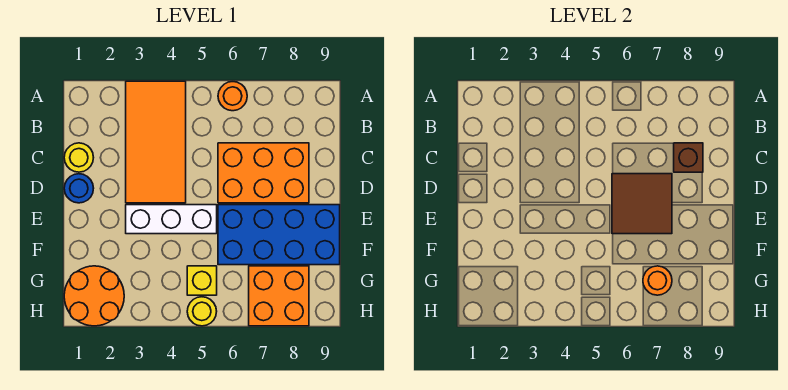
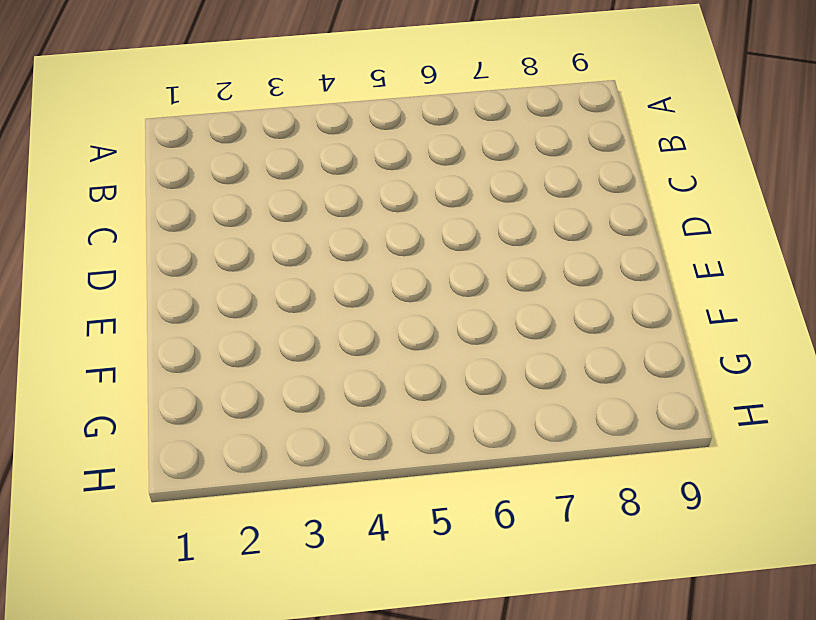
none -> orange 2x4 tile [126,81,186,203]
none -> orange 1x1 round brick [218,82,247,111]
none -> yellow 1x1 round brick [64,143,94,172]

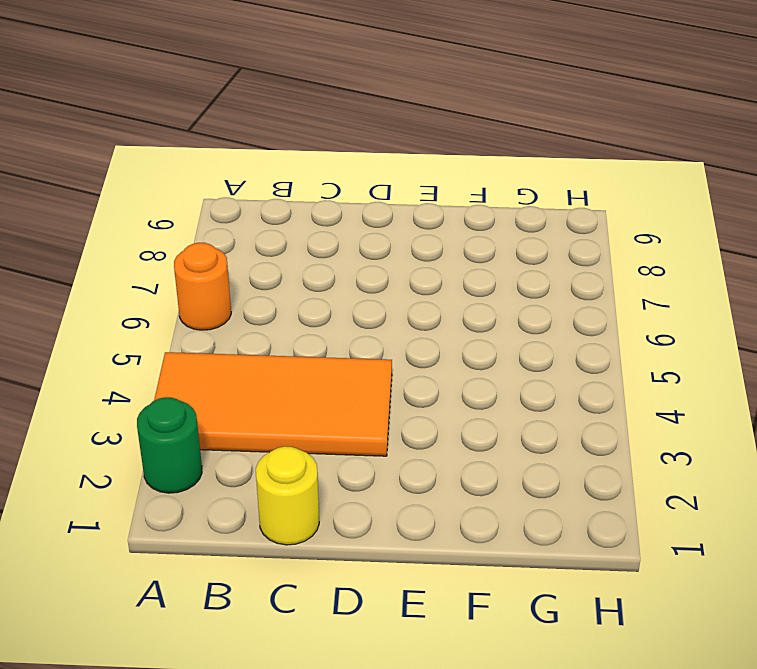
green 1x1 round brick [137,397,202,493] -> none
none -> orange 2x3 brick [218,143,309,203]
none -> blue 1x1 round brick [64,174,94,203]
none -> white 1x3 brick [126,205,217,234]

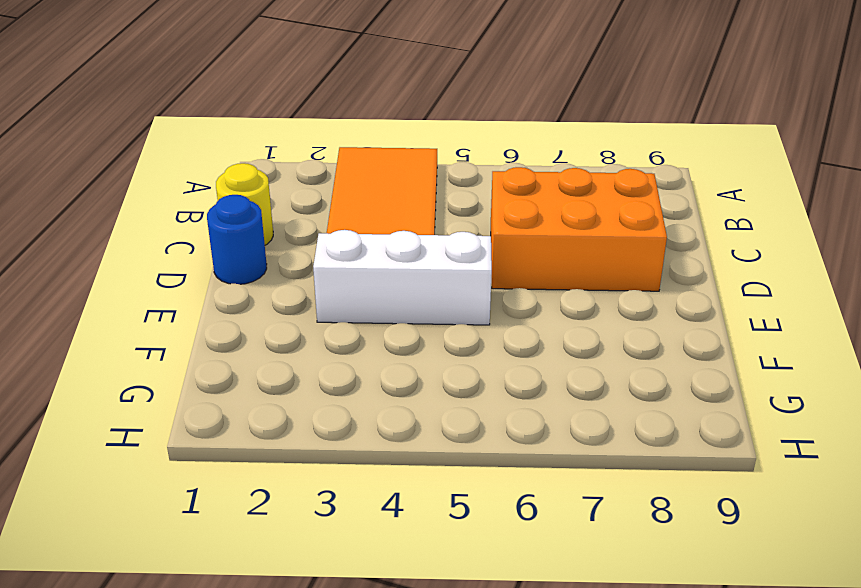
none -> orange 1x1 round brick [218,82,247,111]
none -> blue 2x4 brick [218,205,340,265]
none -> orange 2x2 round brick [64,266,124,326]

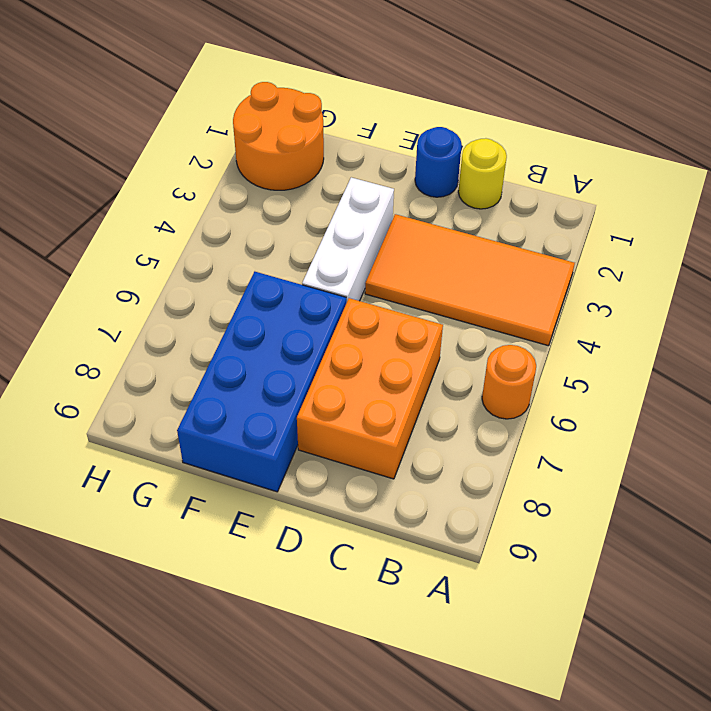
none -> yellow 1x1 brick [187,266,217,295]
none -> orange 2x2 brick [249,266,309,326]
none -> yellow 1x1 round brick [187,297,217,326]

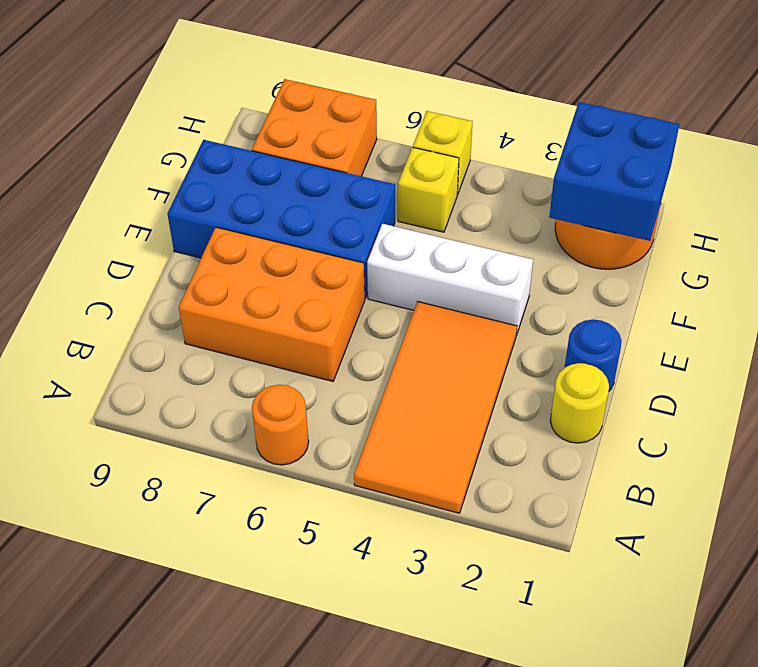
blue 2x2 brick [549,102,679,241] -> none
yellow 1x1 brick [413,111,472,195] -> yellow 1x1 round brick [187,297,217,326]
none -> brown 1x1 brick [674,143,703,172]
none -> brown 2x2 tile [612,174,672,234]
none -> orange 1x1 round brick [643,266,672,295]

